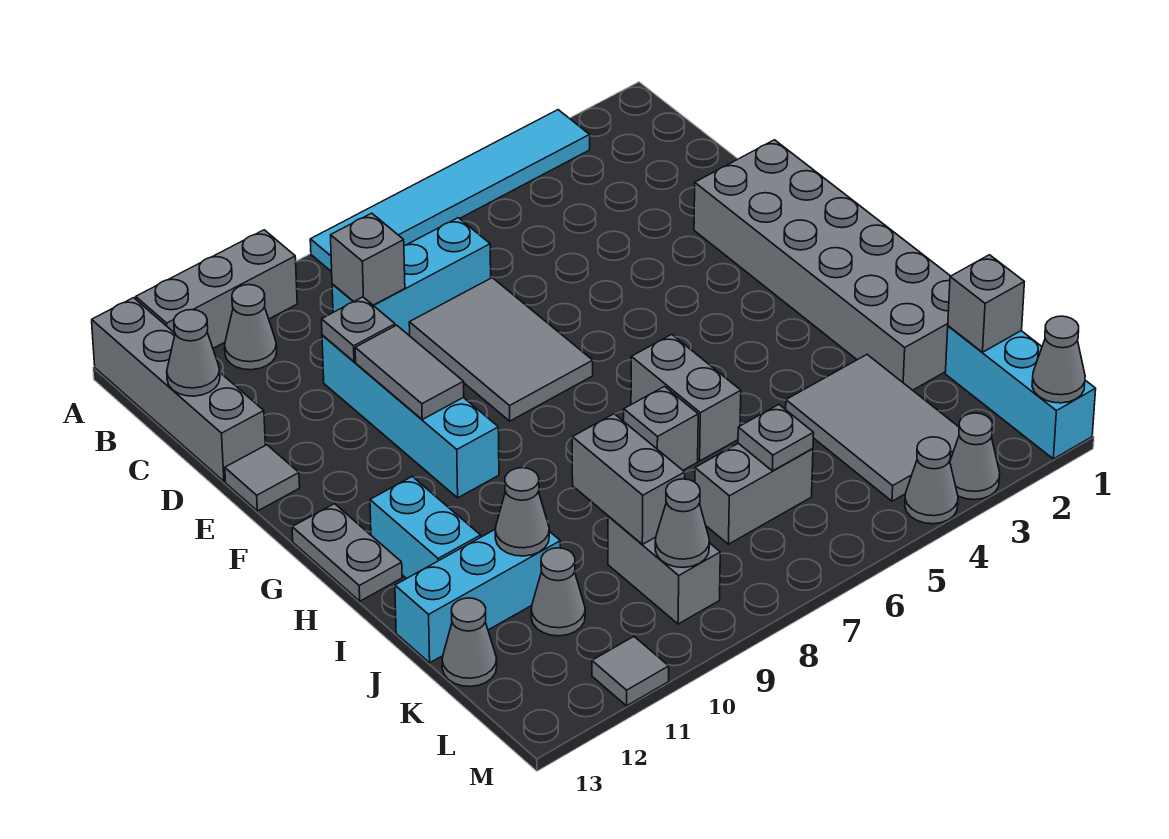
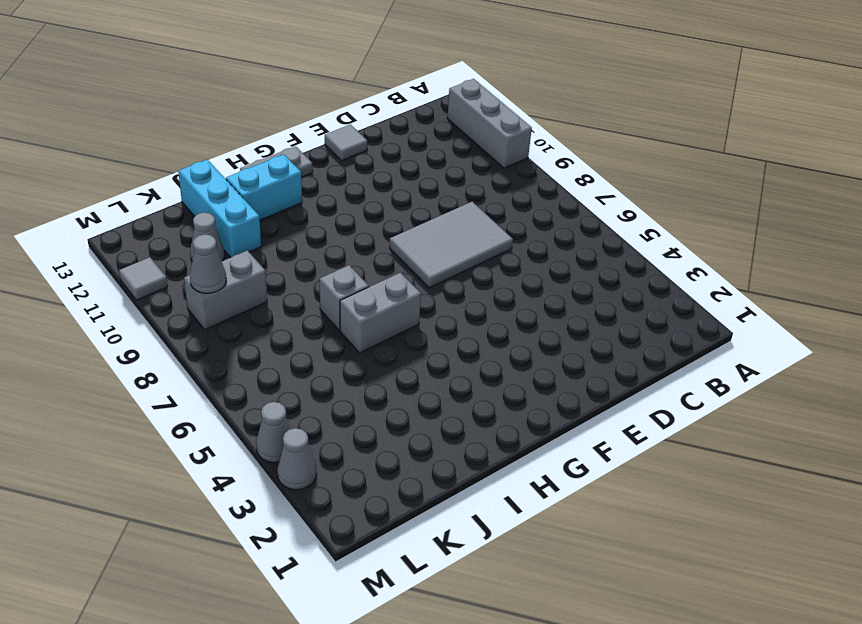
none -> cyan 1x6 tile [310,110,590,272]
none -> grey 1x4 brick [92,298,265,481]
none -> grey 1x1 cone [225,285,277,370]
none -> cyan 1x3 brick [332,218,491,335]

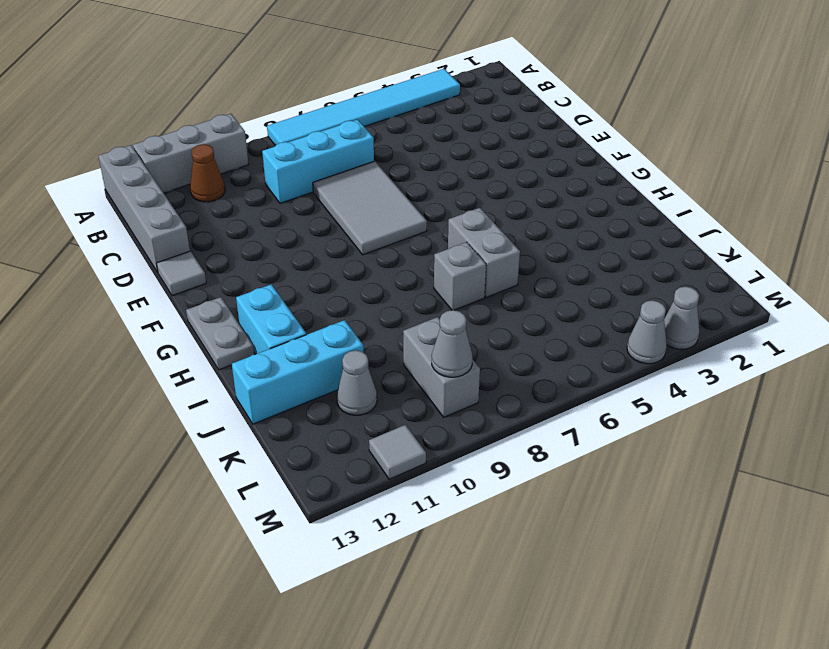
brown 1x1 cone [190,144,225,202] -> grey 1x1 cone [225,285,277,370]
none -> cyan 1x4 brick [322,335,499,498]
none -> grey 2x6 brick [694,140,950,390]
none -> grey 2x3 tile [786,355,959,501]
none -> cyan 1x3 brick [945,326,1096,459]

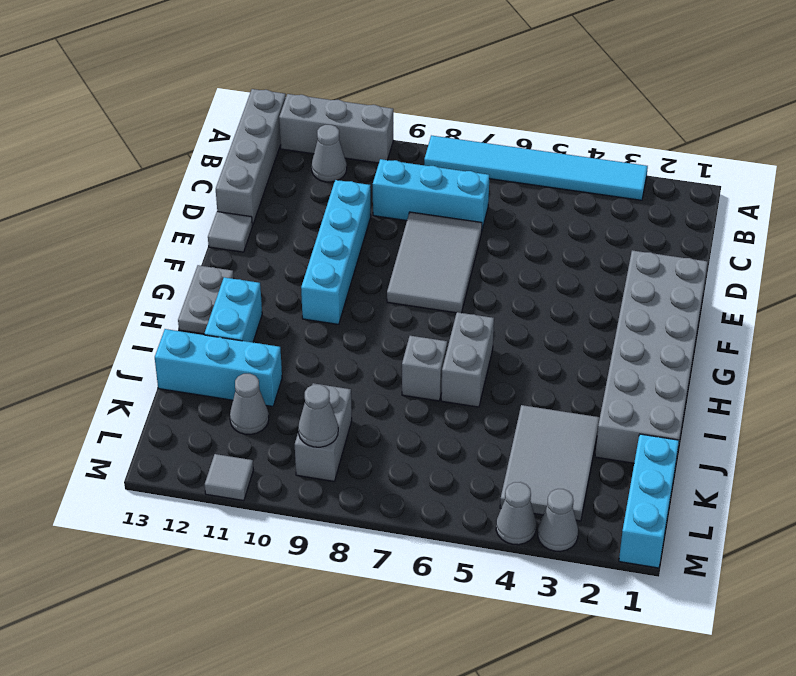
none -> grey 1x2 brick [695,443,813,544]
none -> grey 1x1 cone [442,598,497,687]
none -> grey 1x1 brick [331,213,405,305]
none -> grey 1x1 cone [167,310,220,396]

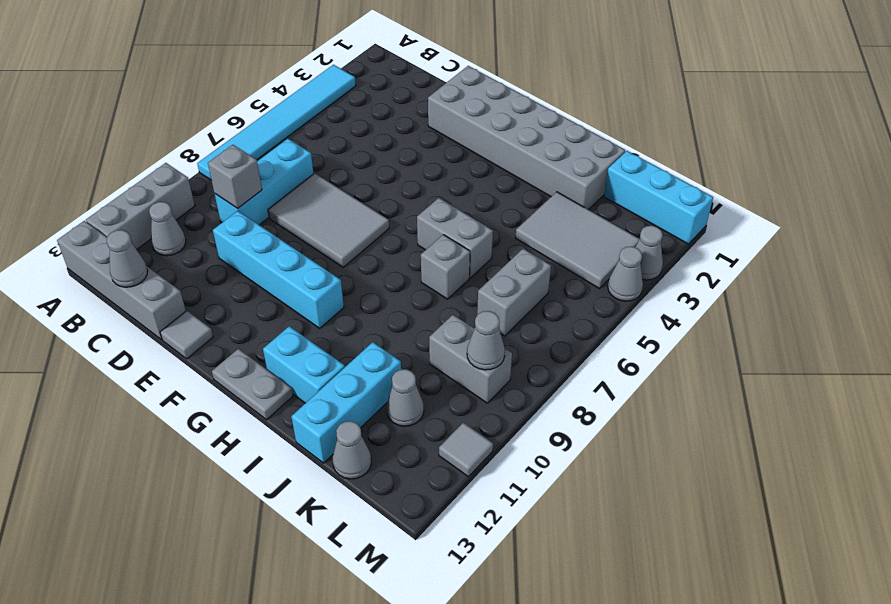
none -> grey 1x1 plate [322,297,395,362]
none -> grey 1x2 tile [355,325,464,419]
none -> grey 1x2 brick [572,414,685,544]
none -> grey 1x1 cone [495,468,549,556]

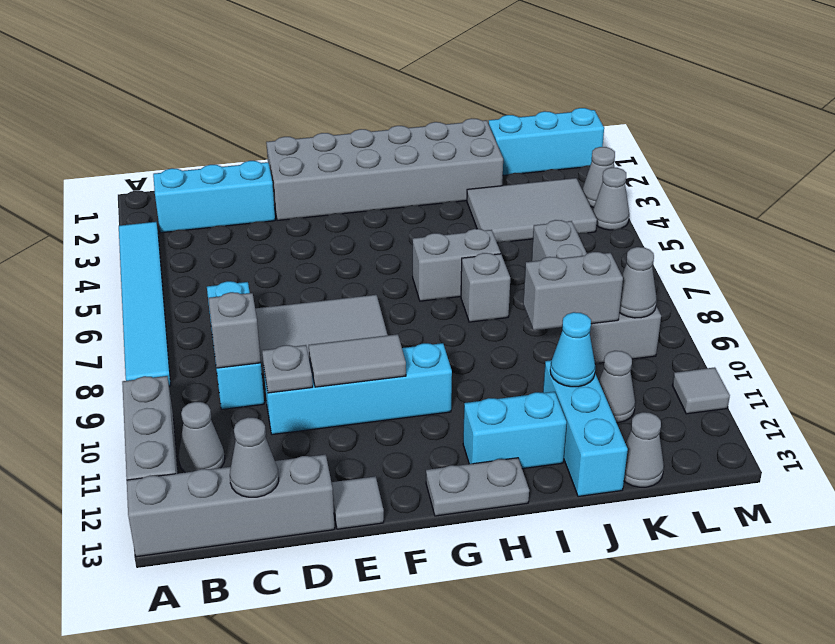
cyan 1x3 brick [153,161,275,233] -> none
cyan 1x1 cone [550,312,595,387] -> grey 1x1 cone [495,468,549,556]
none -> grey 1x1 brick [948,255,1024,352]
none -> grey 1x1 plate [738,405,814,471]
none -> grey 1x1 cone [1032,316,1085,403]

